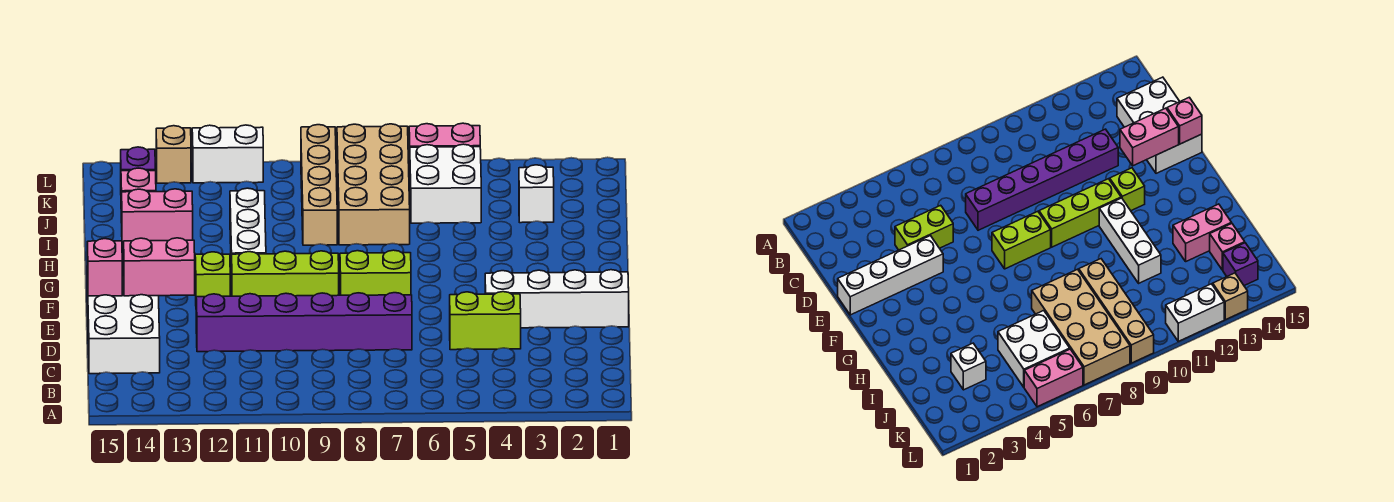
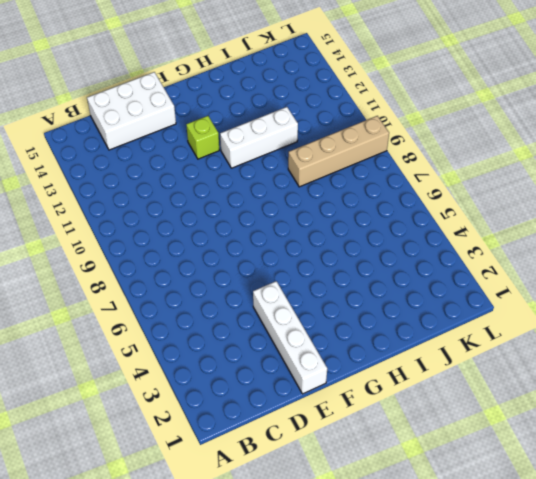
none -> lime 1x2 brick [450,292,521,350]
none -> purple 1x6 brick [196,293,412,352]
none -> lime 1x2 brick [340,250,411,295]

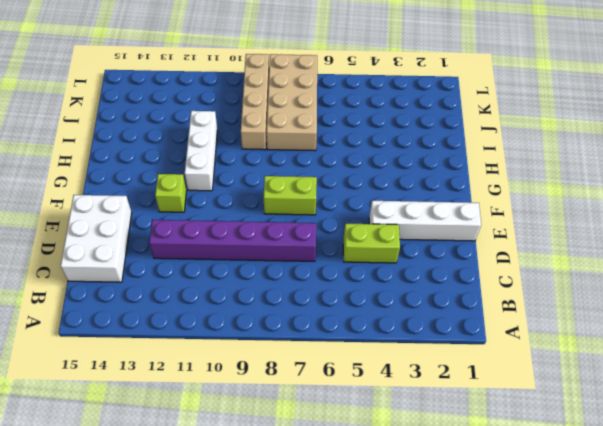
none -> lime 1x3 brick [232,251,339,296]
none -> pink 1x2 brick [122,189,193,247]
none -> white 1x1 brick [519,165,554,223]

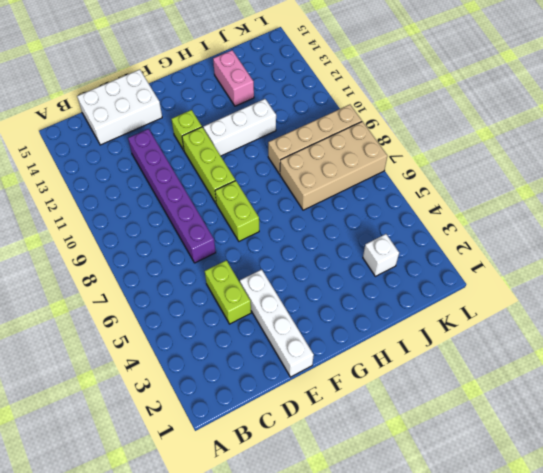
none -> white 2x2 brick [410,144,481,223]
none -> pink 1x1 brick [121,168,156,223]
none -> purple 1x1 brick [121,147,155,171]

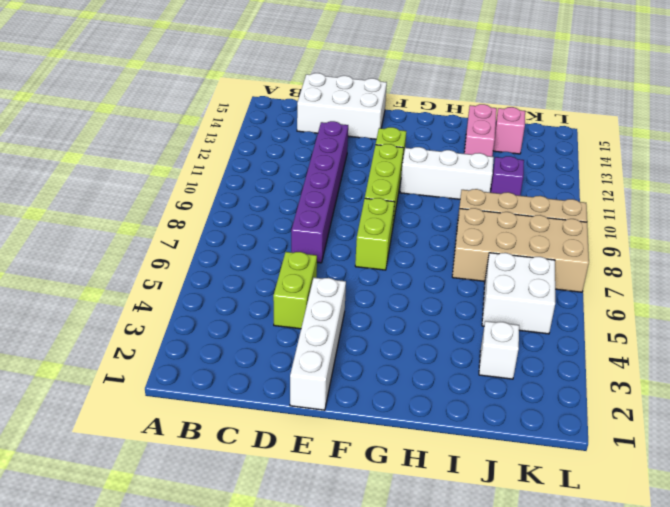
purple 1x1 brick [491,156,524,196] -> purple 1x1 brick moved to [121,147,155,171]
none -> pink 1x2 brick [409,123,480,167]
none -> white 1x2 brick [192,125,263,183]
none -> tan 1x1 brick [156,126,191,183]

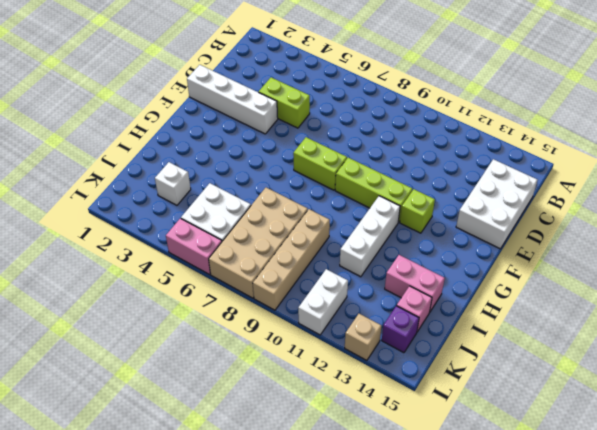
white 1x2 brick [298,269,348,335] -> white 1x2 brick turned to [192,125,263,183]
none -> purple 1x6 brick [196,293,412,352]
none -> pink 1x2 brick [124,238,195,296]
none -> pink 1x1 brick [87,239,122,296]

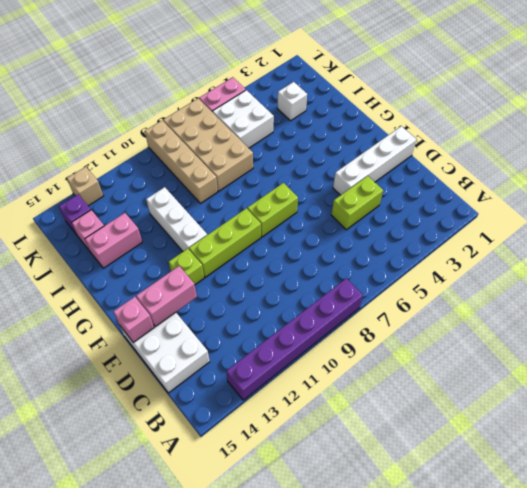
purple 1x6 brick [226,278,363,400] -> purple 1x6 brick moved to [196,293,412,352]
none -> white 1x2 brick [192,125,263,183]

